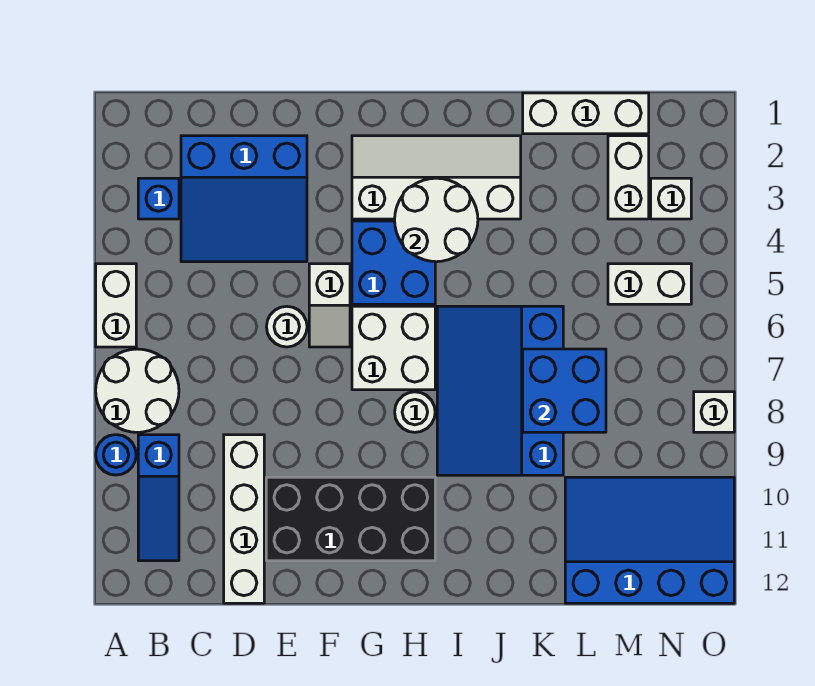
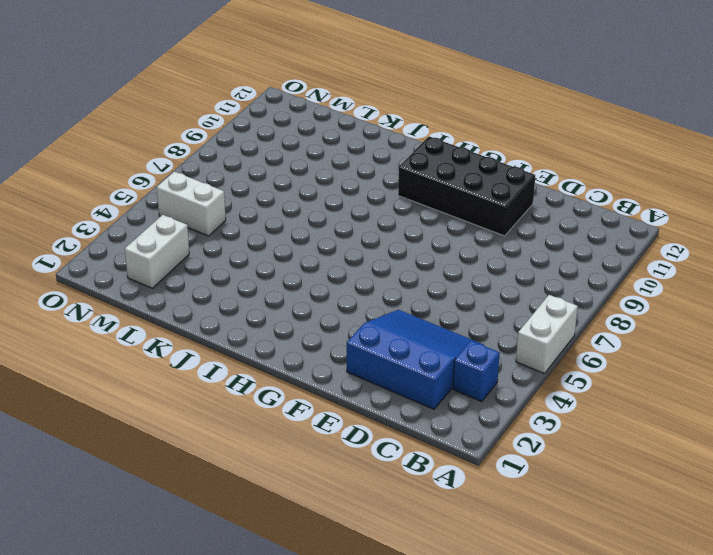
none -> white 2x2 round brick [96,349,179,432]
none -> blue 1x1 round brick [96,435,136,475]
none -> blue 1x3 slope [138,435,179,561]

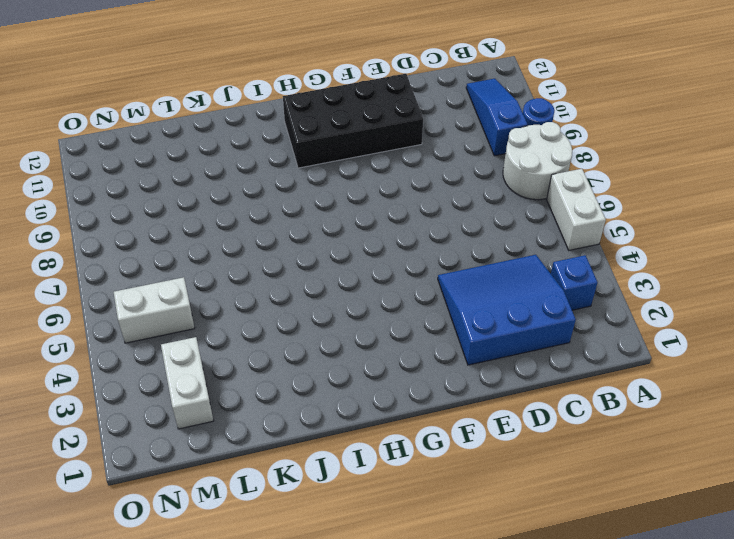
none -> white 1x4 brick [224,435,264,603]
none -> white 1x1 round brick [267,306,307,347]
none -> white 1x2 slope [309,264,350,347]

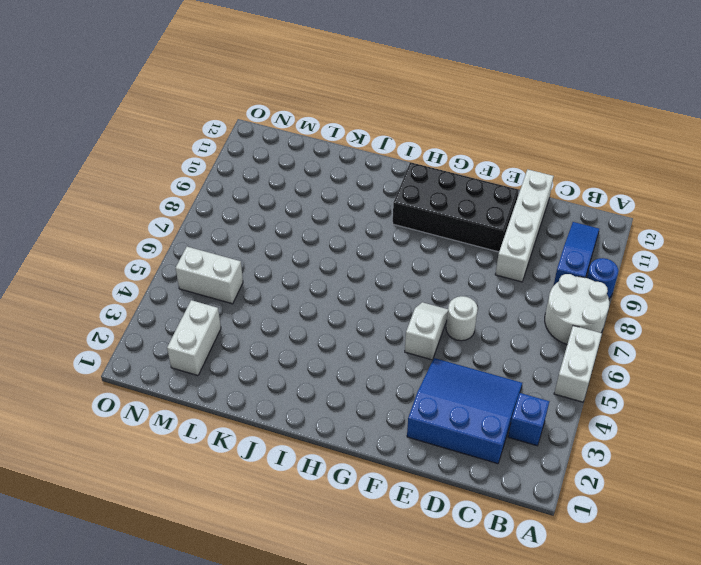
none -> white 2x4 slope [352,136,521,219]
none -> blue 2x2 brick [352,221,435,304]
none -> white 2x2 brick [352,306,435,390]

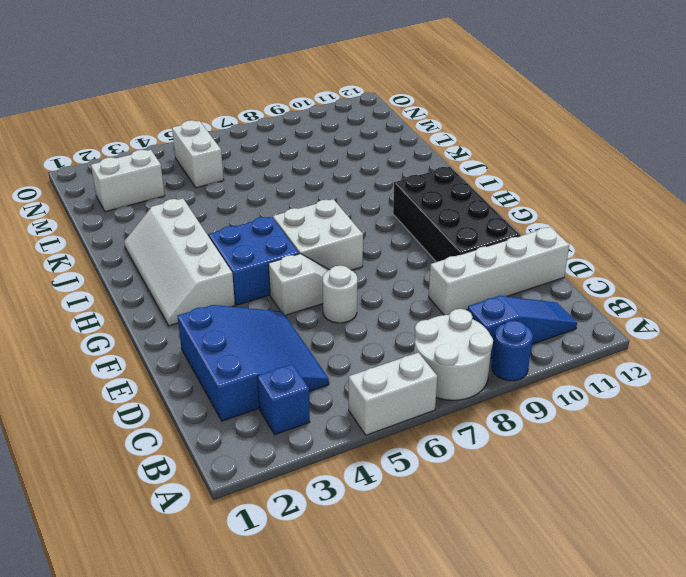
none -> white 1x1 round brick [395,392,435,432]
none -> blue 3x4 slope [437,306,563,475]
none -> white 1x3 brick [523,93,649,134]

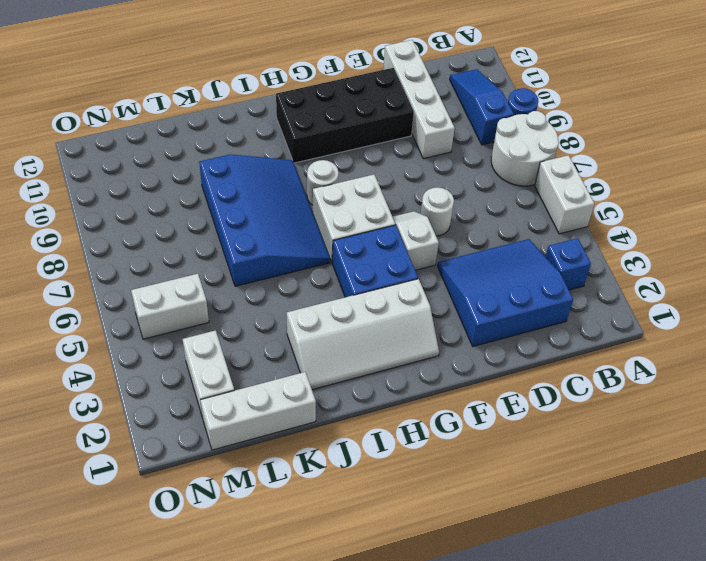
none -> blue 3x4 slope [565,477,734,603]
none -> white 1x1 brick [651,178,691,219]
none -> white 1x1 brick [694,392,734,432]

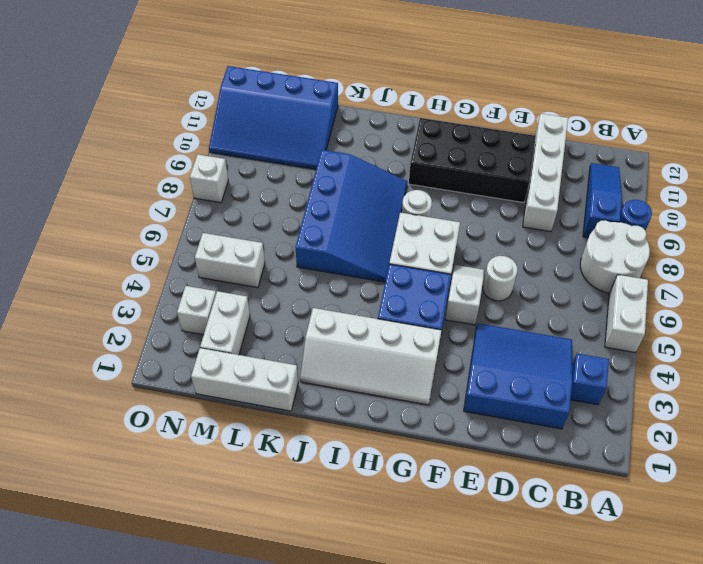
none -> white 2x2 round brick [395,178,478,262]
none -> blue 2x2 brick [523,349,606,432]

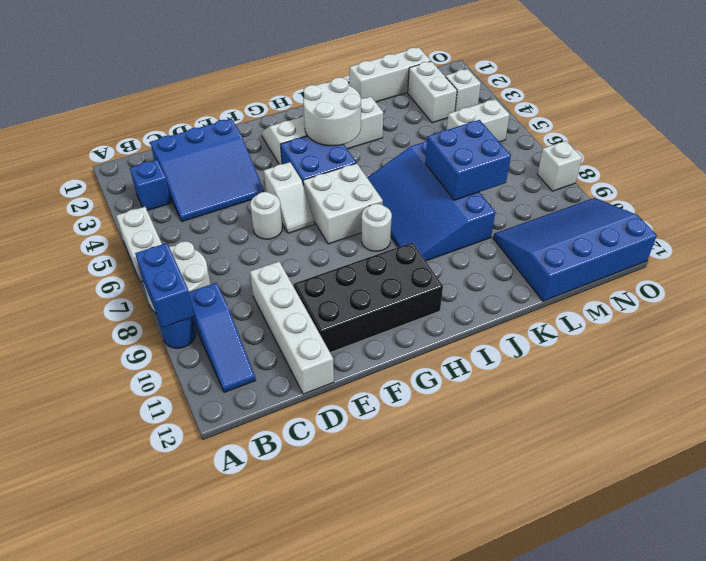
blue 1x2 brick [135,243,194,328] -> none

